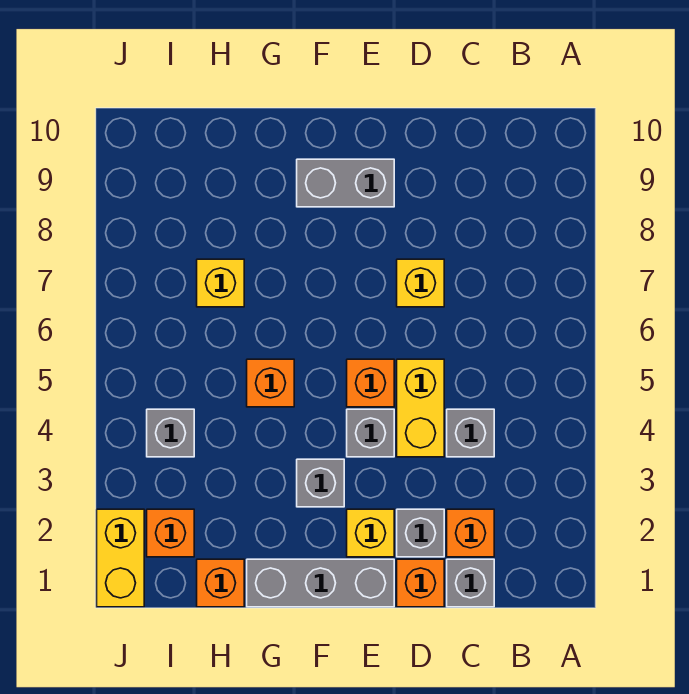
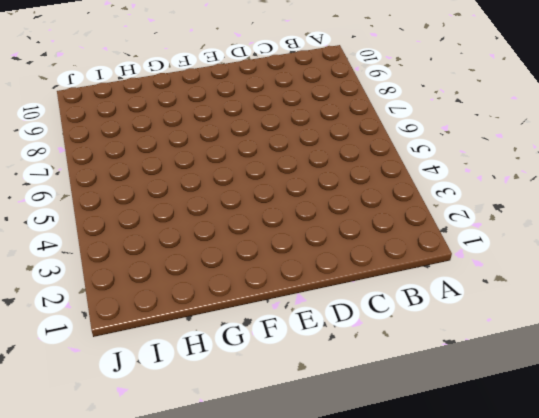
none -> grey 1x1 brick [447,559,494,607]
none -> orange 1x1 brick [447,509,494,557]
none -> grey 1x1 brick [447,409,494,457]

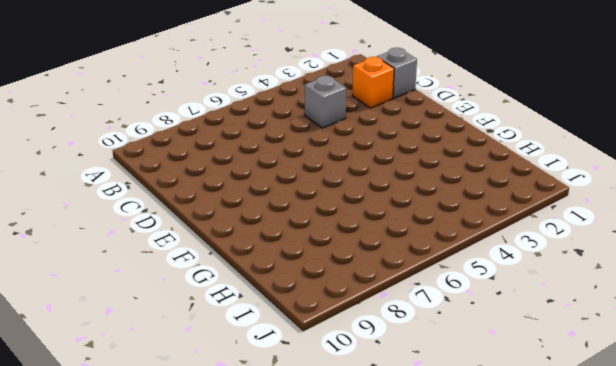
none -> orange 1x1 brick [397,559,444,607]
none -> grey 1x1 brick [397,509,444,557]
none -> yellow 1x2 brick [397,359,444,457]

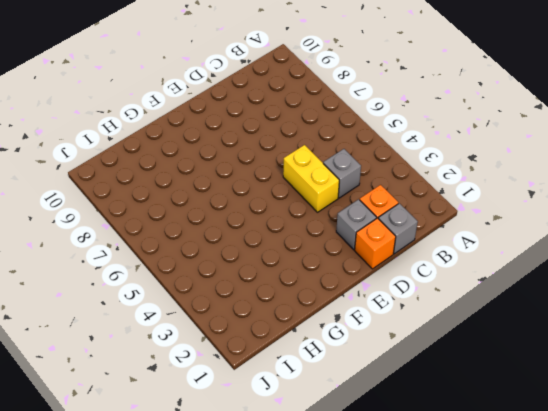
none -> yellow 1x1 brick [397,259,444,307]
none -> grey 1x3 brick [247,559,394,607]
none -> yellow 1x1 brick [347,509,394,557]

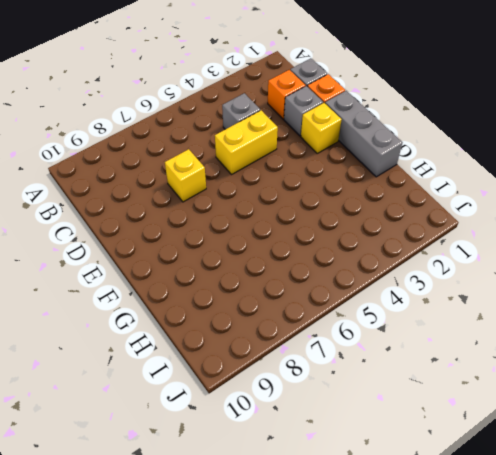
none -> grey 1x1 brick [347,409,394,457]
none -> orange 1x1 brick [347,359,394,407]
none -> grey 1x2 brick [297,159,394,207]

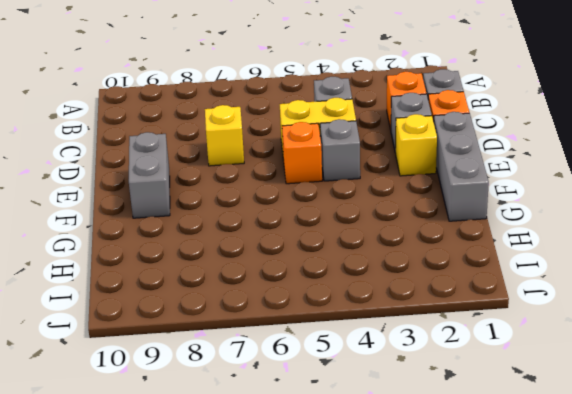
none -> grey 1x1 brick [297,459,344,507]
none -> orange 1x1 brick [247,359,294,407]
none -> orange 1x1 brick [197,559,244,607]

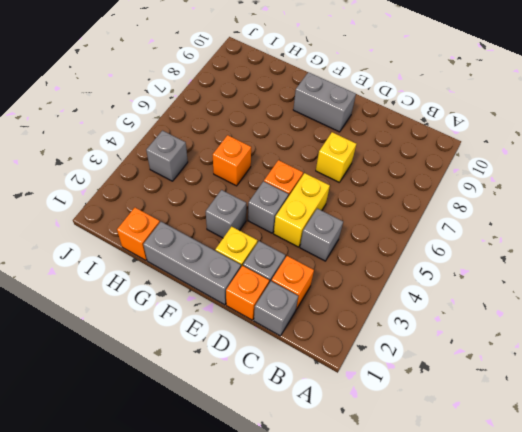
none -> yellow 1x1 brick [197,259,244,307]
none -> orange 1x1 brick [147,509,194,557]
none -> yellow 1x2 brick [97,509,144,607]

